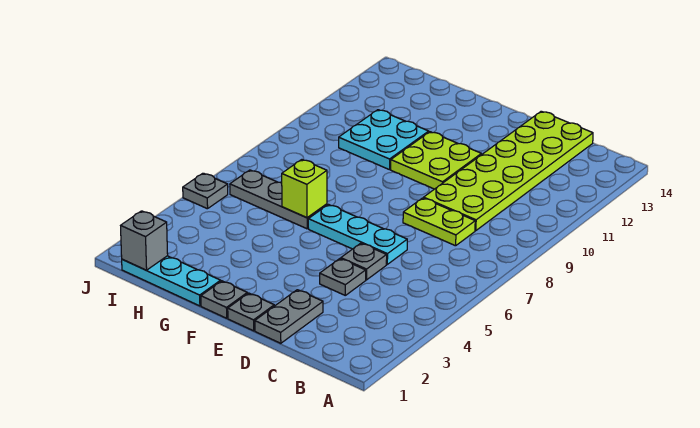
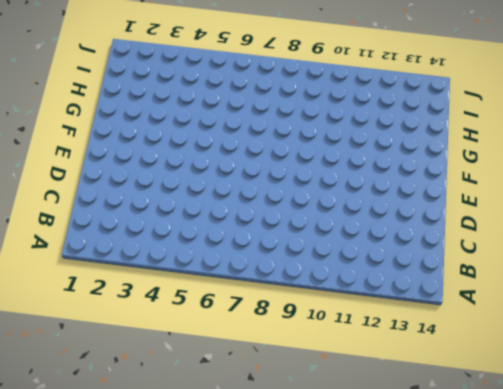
none -> lime 1x2 plate [403,198,475,246]
none -> lime 2x6 plate [424,111,593,231]
none -> grey 1x2 plate [255,290,323,343]

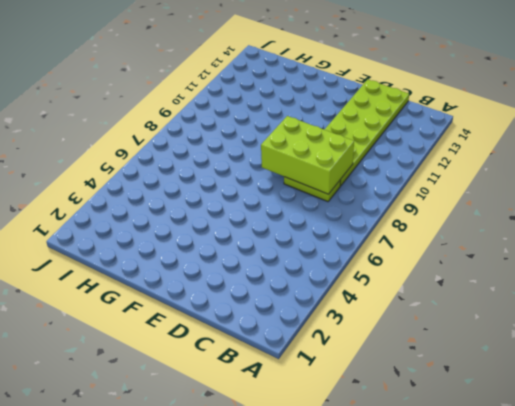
lime 2x3 brick [261,116,354,194] -> none
none -> grey 1x2 plate [255,290,323,343]
none -> grey 1x1 plate [320,259,366,295]
none -> grey 1x1 plate [341,243,387,280]

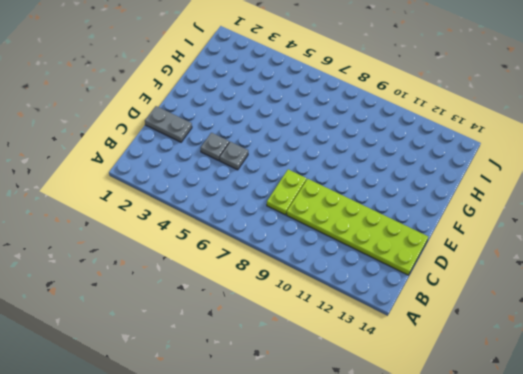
none -> cyan 1x3 plate [308,205,407,264]
none -> grey 1x1 plate [228,293,274,331]
none -> lime 2x2 plate [391,132,481,189]

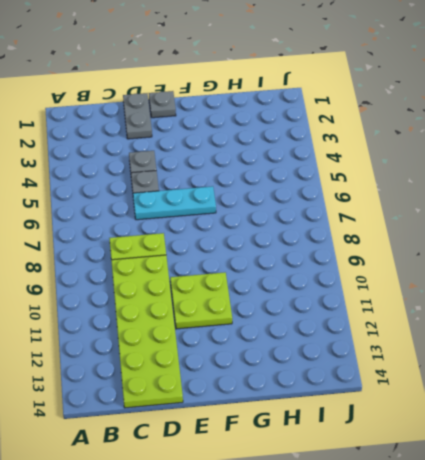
none -> grey 1x1 plate [201,281,247,318]
none -> cyan 1x3 plate [122,256,221,306]
none -> grey 1x3 plate [230,170,327,229]

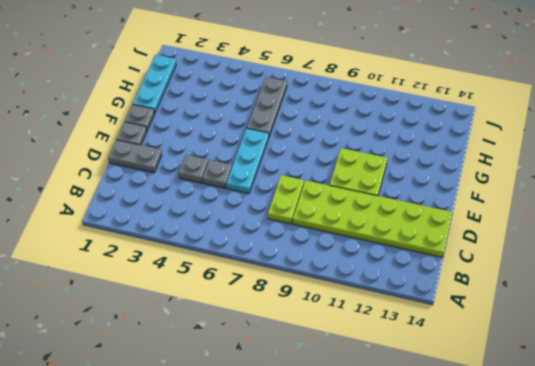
none -> cyan 2x2 plate [339,110,429,170]
none -> grey 1x1 plate [183,173,228,209]
none -> lime 1x1 brick [282,160,327,218]

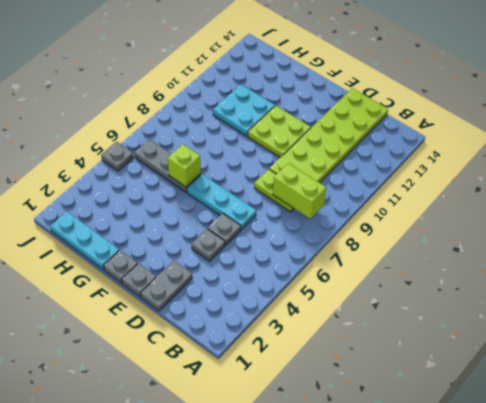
lime 1x2 brick [273,163,326,219] -> none
none -> grey 1x1 brick [121,211,168,270]

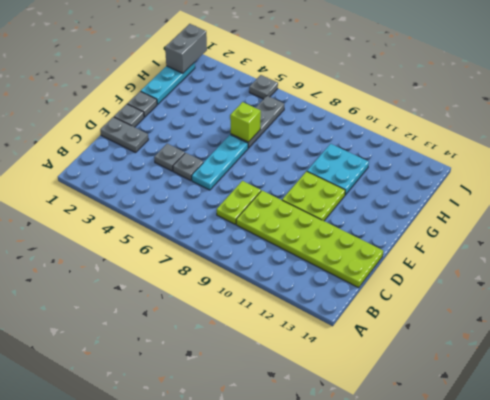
grey 1x2 brick [165,24,207,73] -> grey 1x1 brick [121,211,168,270]

